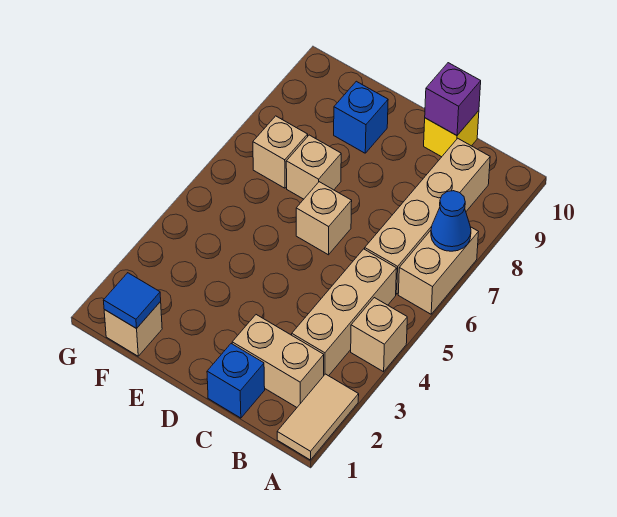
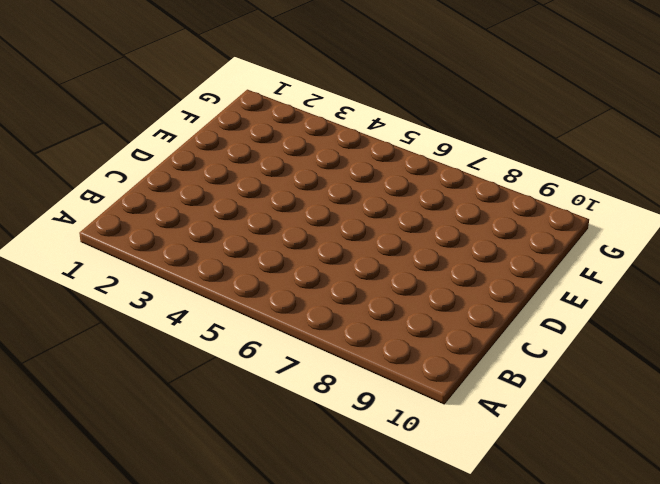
none -> tan 1x2 tile [277,374,359,460]
none -> tan 1x1 brick [351,298,407,372]
none -> tan 1x2 brick [398,227,478,314]

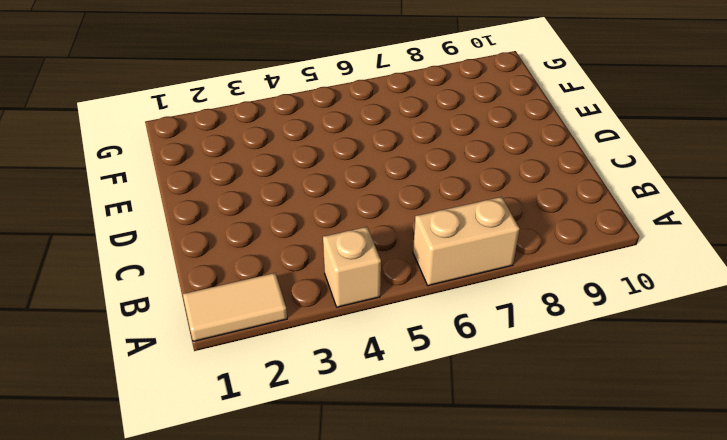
none -> tan 1x2 brick [232,315,324,407]
none -> tan 1x3 brick [292,249,397,376]
none -> tan 1x4 brick [365,138,490,294]

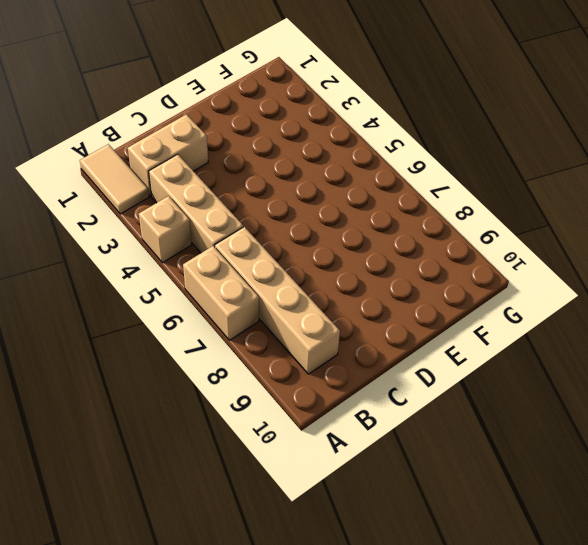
none -> blue 1x1 brick [207,344,265,418]
none -> yellow 1x1 brick [424,111,479,157]
none -> tan 1x1 brick [296,182,352,255]

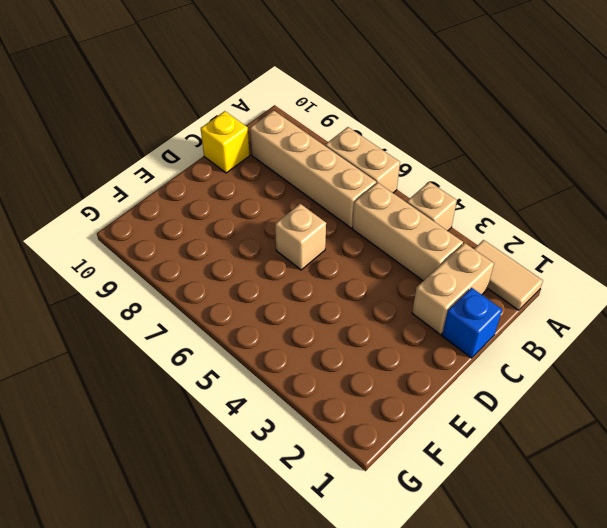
none -> tan 1x1 brick [286,135,341,199]
none -> blue 1x1 brick [334,81,388,153]
none -> tan 1x1 brick [104,302,162,356]

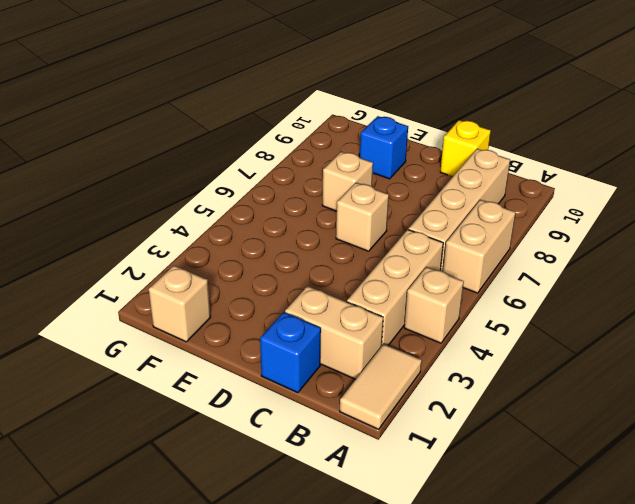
none -> tan 1x1 brick [253,116,308,188]
none -> blue 1x1 cone [431,191,471,251]
none -> purple 1x1 brick [425,63,481,135]

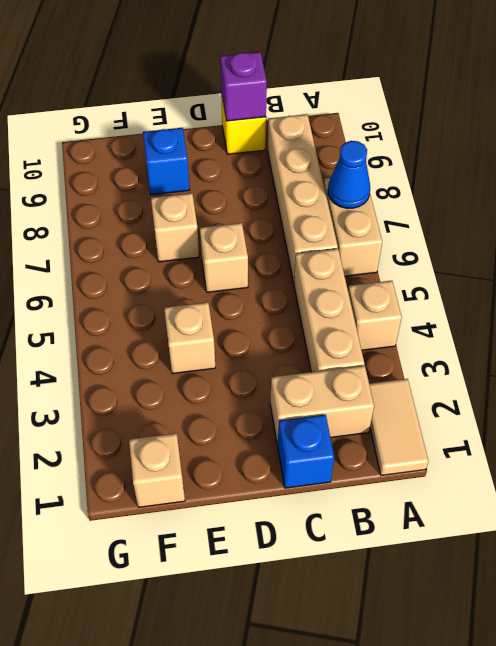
tan 1x1 brick [164,302,215,374] -> tan 1x1 brick moved to [253,116,308,188]
none -> blue 1x1 tile [103,273,161,329]

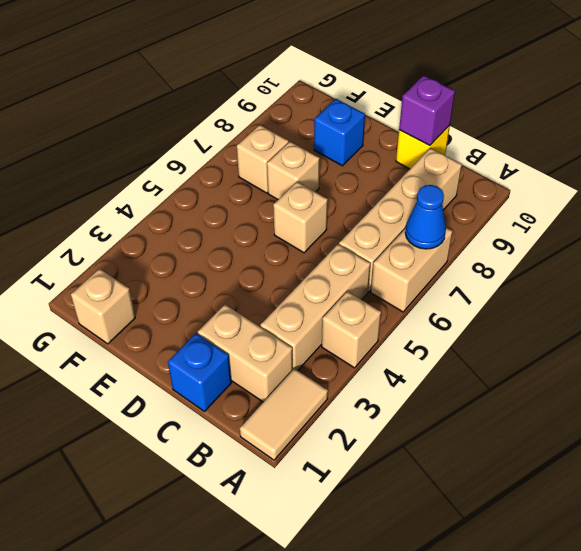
none -> blue 1x1 tile [103,273,161,329]

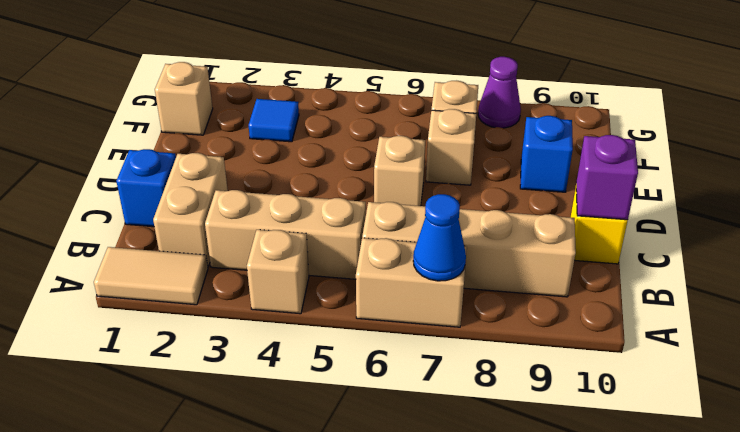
blue 1x1 tile [249,99,299,142] -> blue 1x1 tile moved to [103,273,161,329]
purple 1x1 cone [478,57,521,128] -> none

